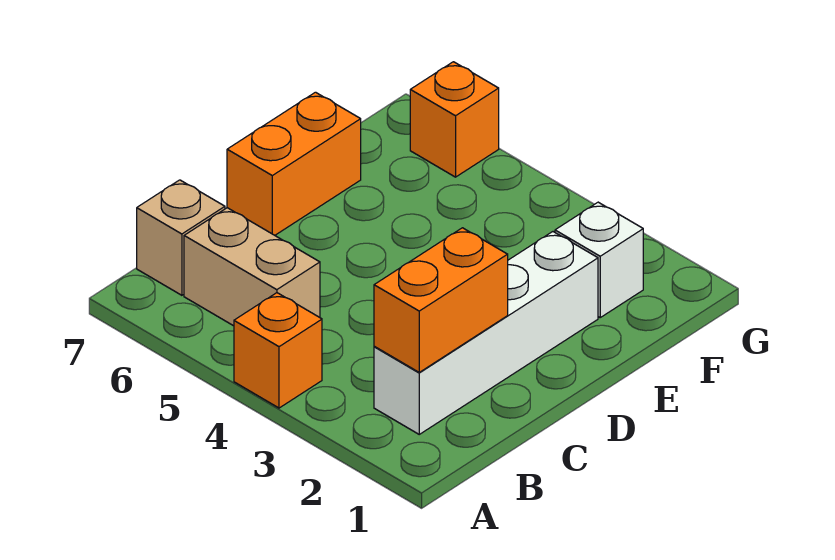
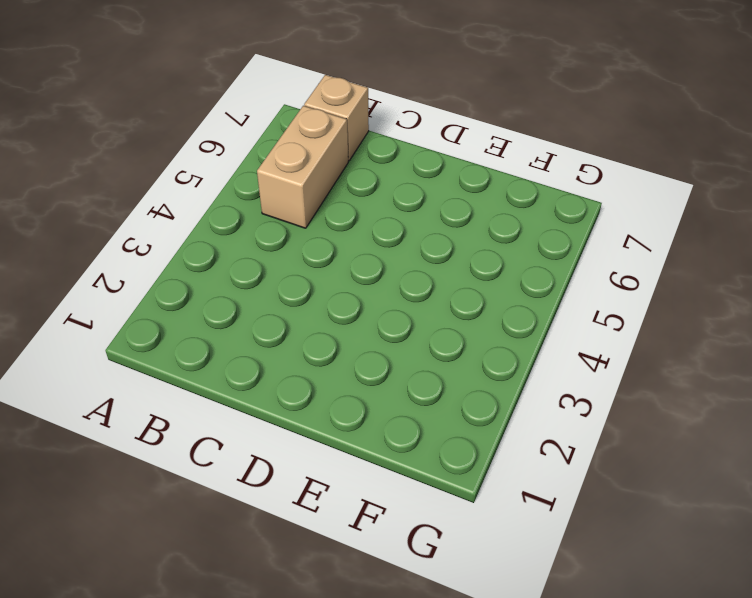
none -> orange 1x1 brick [234,293,322,408]
none -> white 1x4 brick [374,232,598,434]

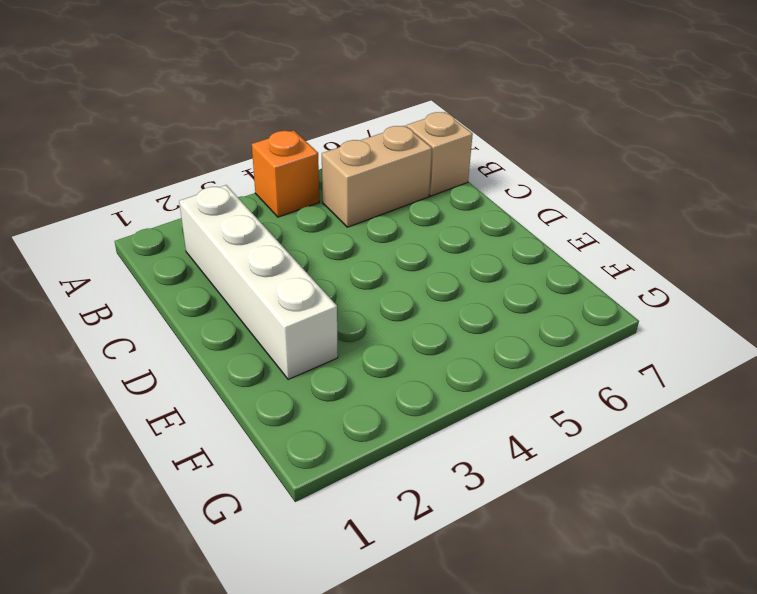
none -> orange 1x2 brick [227,92,361,235]
none -> white 1x1 brick [555,202,643,317]

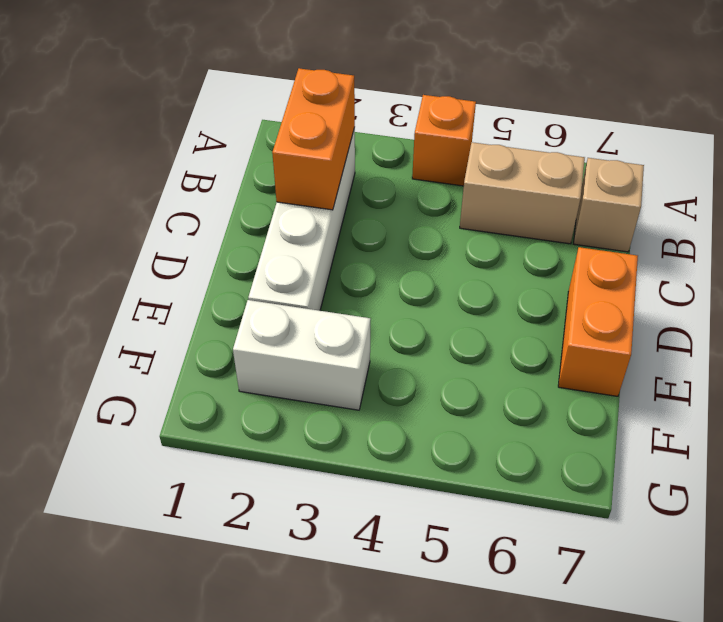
white 1x2 brick [233,300,371,410] -> white 1x1 brick [555,202,643,317]
none -> orange 1x1 brick [410,62,499,177]

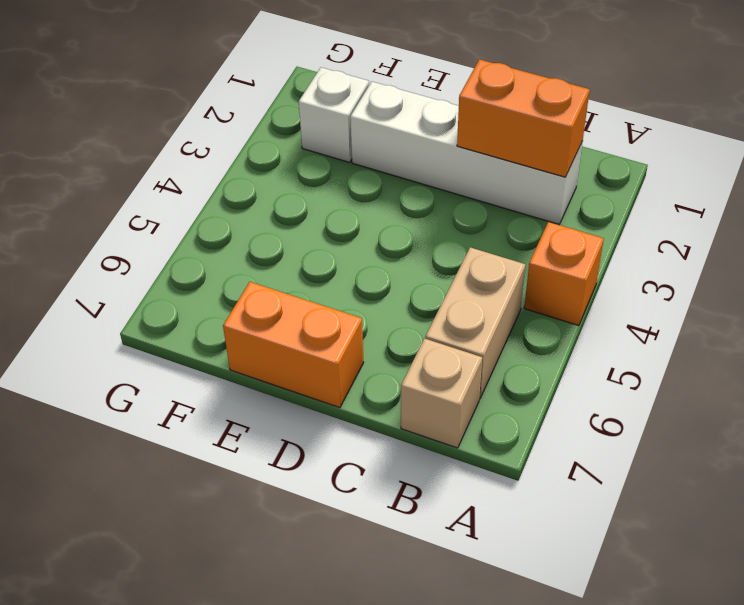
none -> orange 1x1 brick [410,62,499,177]

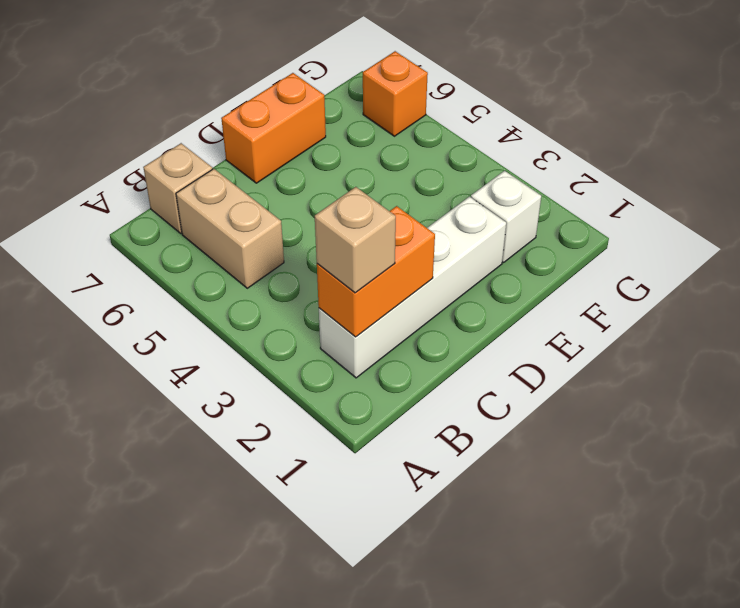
tan 1x1 brick [315,187,396,293] -> none
none -> orange 1x1 brick [234,293,322,408]

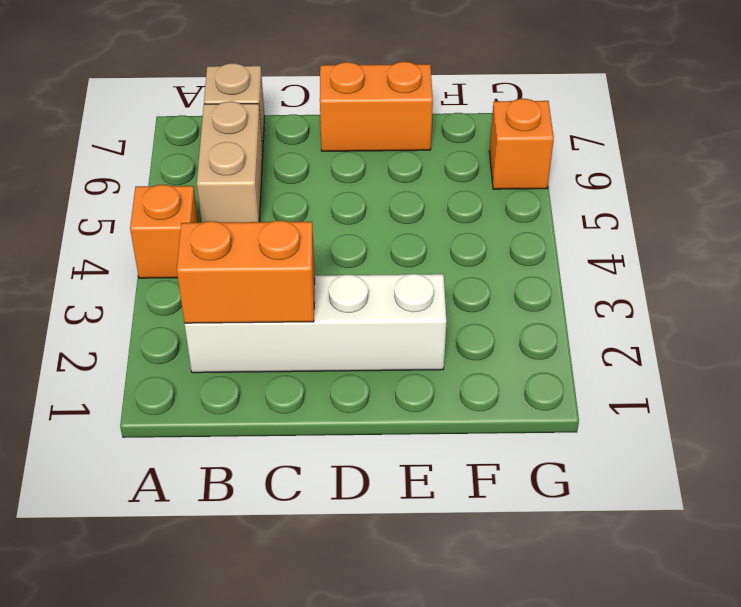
none -> white 1x1 brick [555,202,643,317]

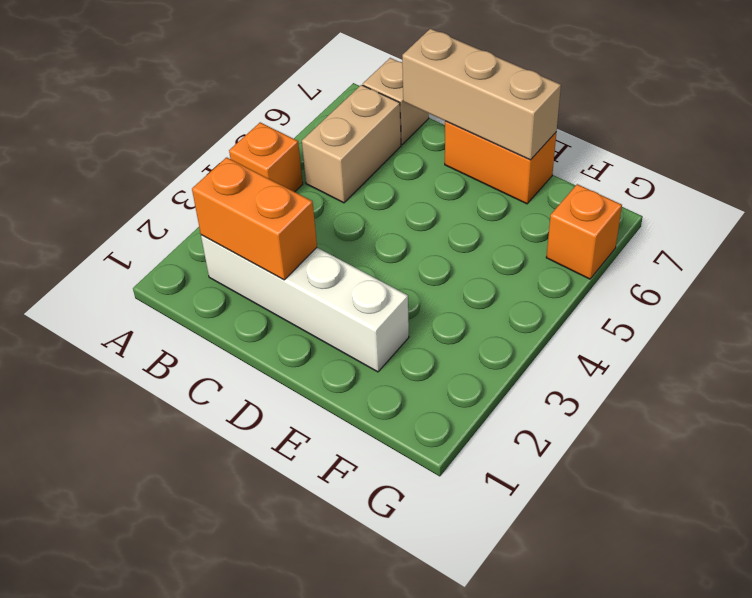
tan 1x3 brick [402,29,561,160] -> none
none -> white 1x1 brick [555,202,643,317]

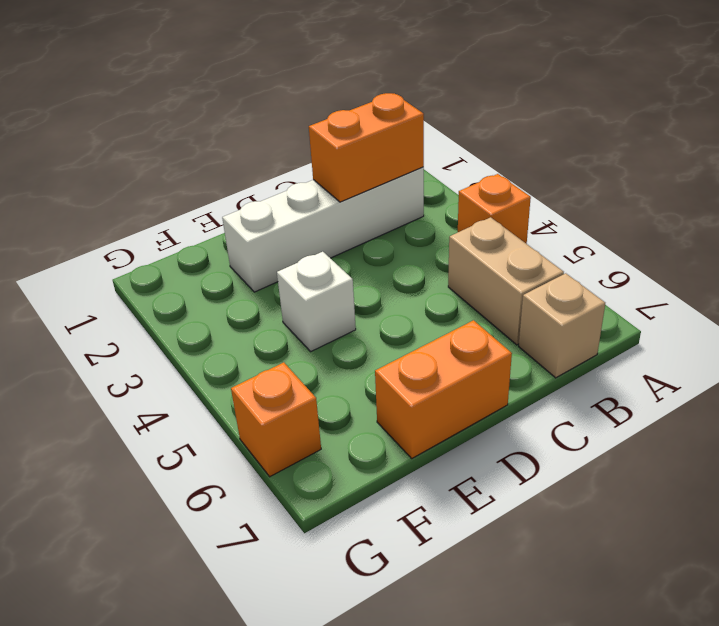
white 1x1 brick [277,252,356,351] -> white 1x1 brick moved to [555,202,643,317]

